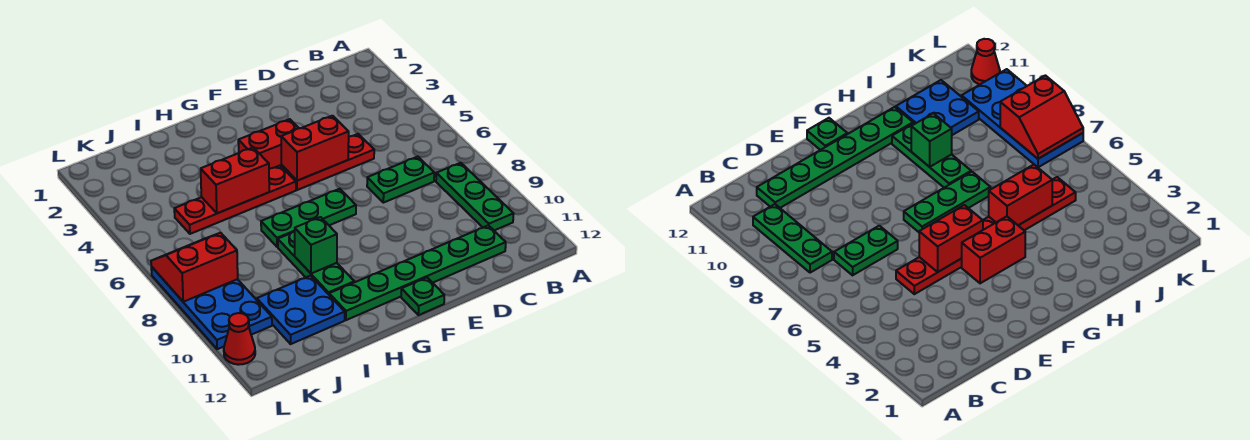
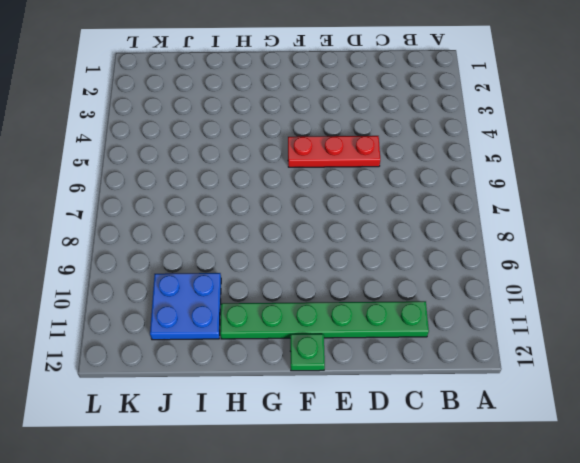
none -> green 1x3 plate [436,163,514,230]
none -> green 1x2 plate [367,156,434,203]
none -> red 1x2 brick [238,119,299,169]

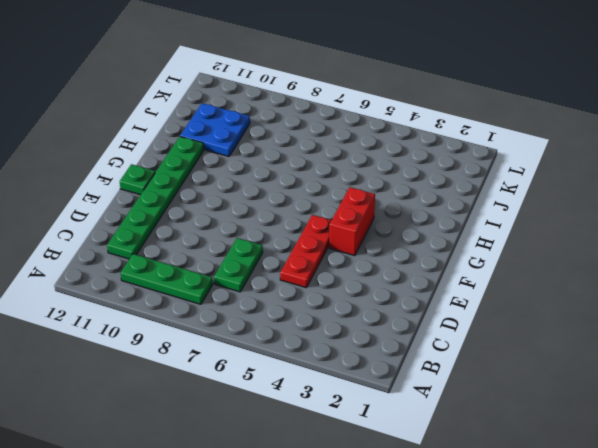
none -> green 1x3 plate [261,189,356,247]
none -> red 1x4 plate [174,166,296,234]
none -> green 1x3 plate [278,231,354,294]

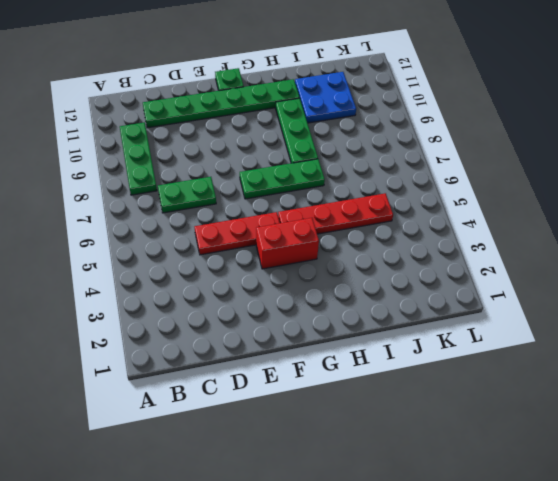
none -> blue 2x4 plate [151,267,272,349]
none -> red 1x1 cone [224,313,255,365]
none -> red 1x2 brick [281,116,349,181]

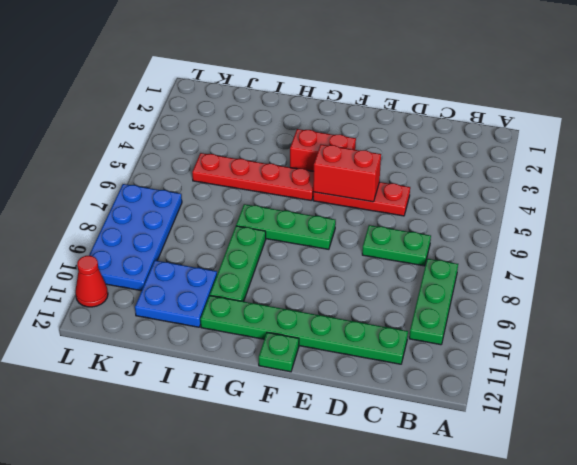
none -> red 1x2 brick [201,148,269,213]
none -> green 1x1 brick [295,217,337,274]
none -> red 2x2 slope [151,233,238,302]

